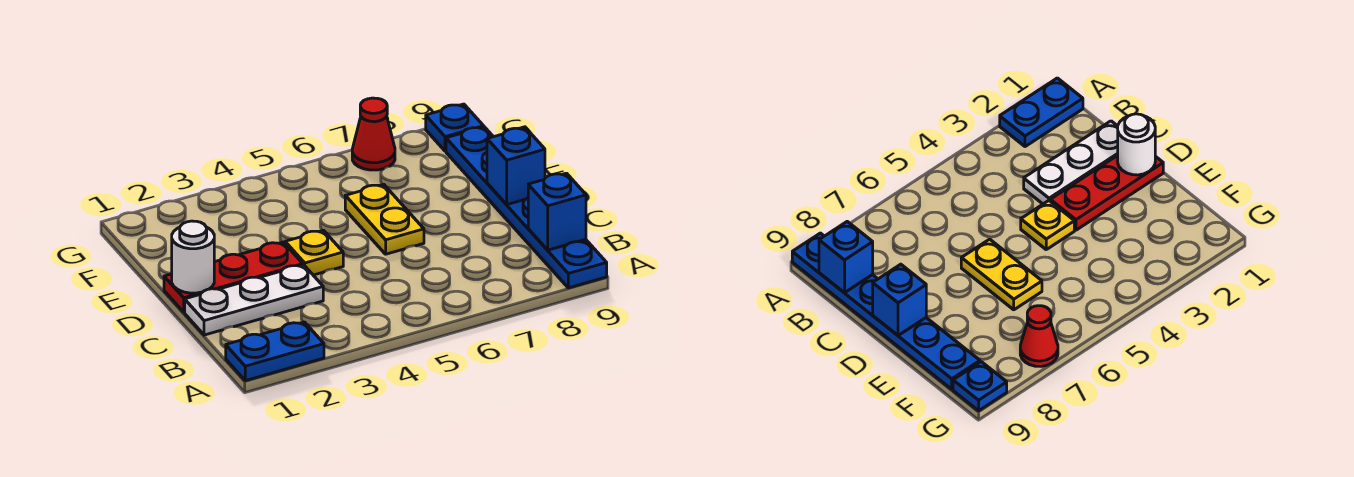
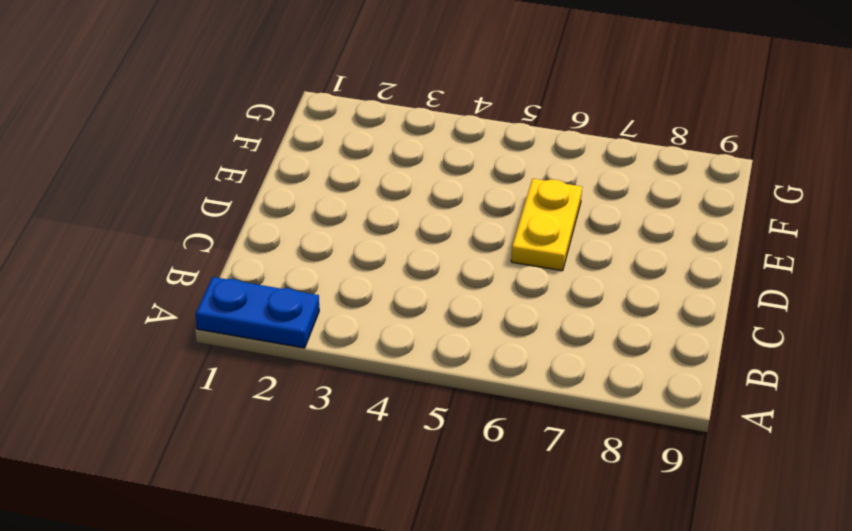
none -> blue 1x6 plate [446,127,607,288]
none -> white 1x3 plate [185,265,323,335]

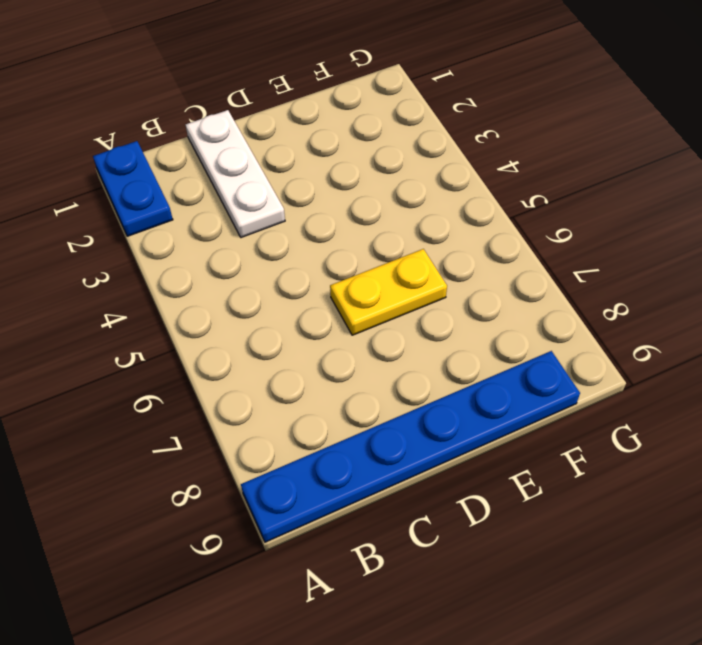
none -> red 1x3 plate [164,242,303,312]
none -> yellow 1x1 plate [285,231,343,275]

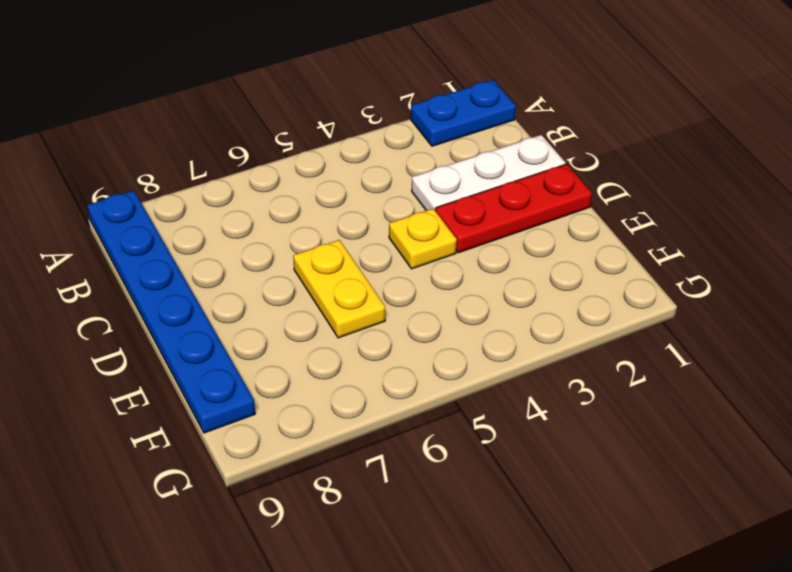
none -> red 1x1 cone [352,98,395,170]
none -> blue 1x1 plate [426,104,484,151]

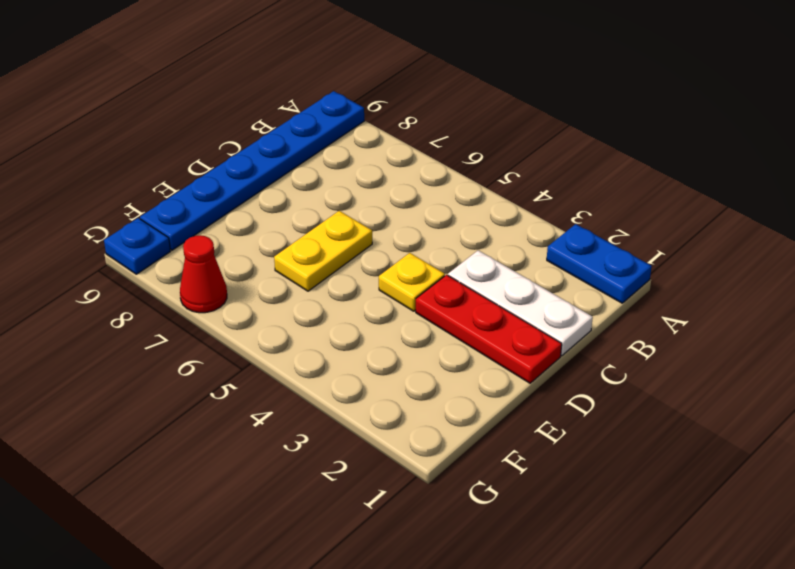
none -> blue 1x1 brick [528,173,586,250]
none -> white 1x1 round brick [172,221,214,293]

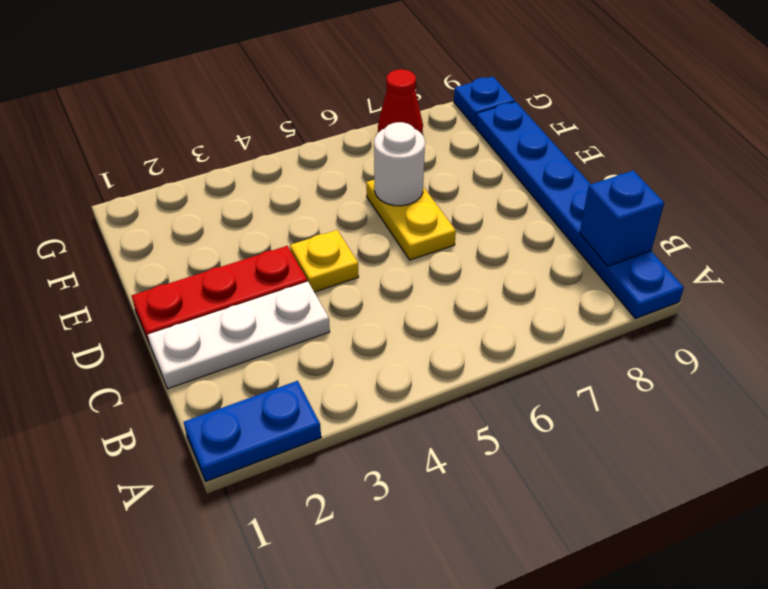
white 1x1 round brick [374,122,425,206] -> white 1x1 round brick moved to [172,221,214,293]
none -> blue 1x1 brick [487,128,545,205]

